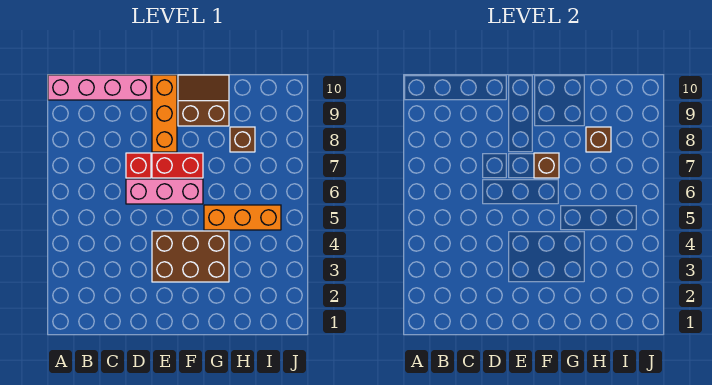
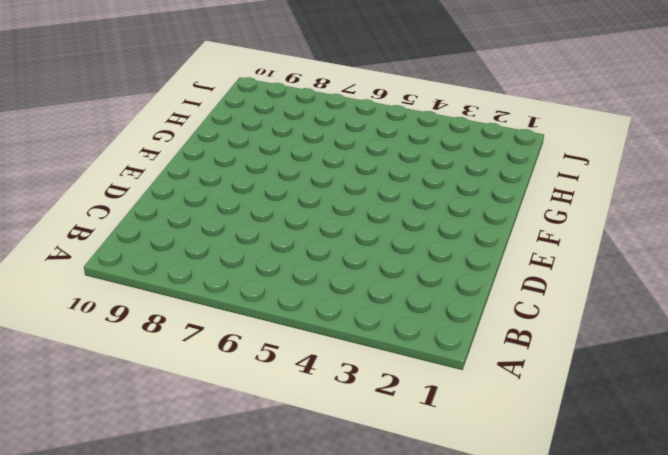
none -> pink 1x4 brick [48,75,151,100]
none -> pink 1x3 brick [126,179,203,204]

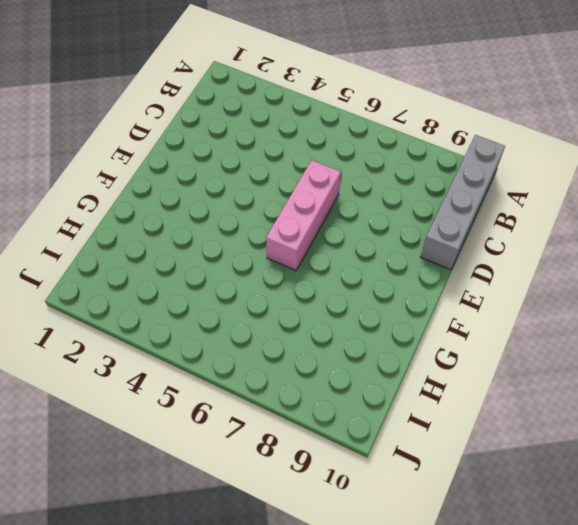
grey 1x4 brick [421,135,505,270] -> pink 1x4 brick [48,75,151,100]
none -> red 1x1 brick [126,153,151,178]
none -> brown 2x3 brick [152,231,229,282]

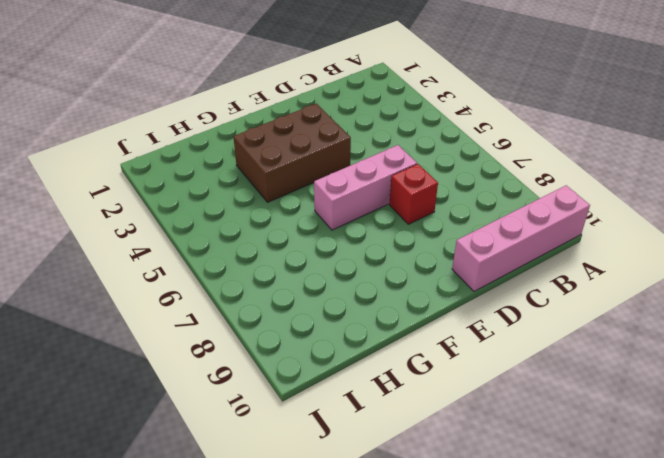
none -> red 1x2 brick [152,153,203,178]
none -> orange 1x3 brick [152,75,177,152]

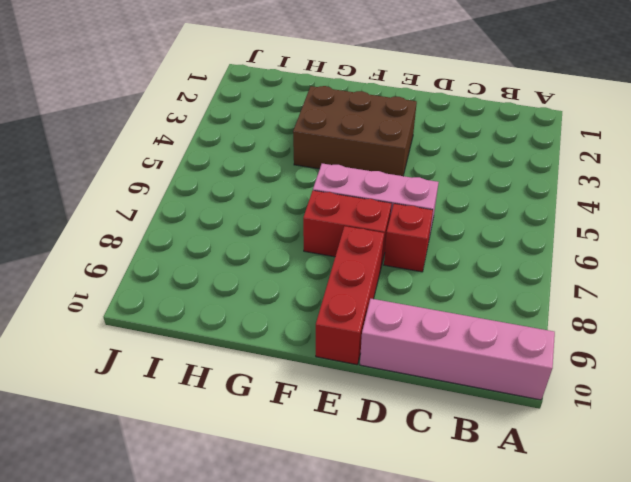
red 1x3 brick [316,226,384,365] -> orange 1x3 brick [152,75,177,152]
none -> brown 2x2 slope [178,75,229,126]
none -> orange 1x3 brick [204,205,281,230]

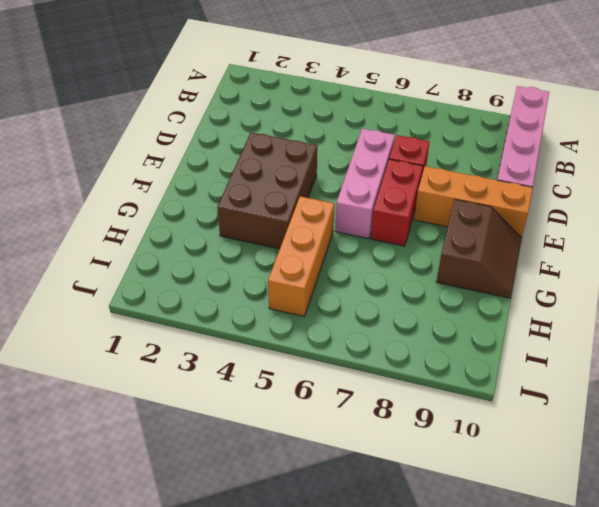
none -> brown 1x1 brick [230,127,255,152]
none -> brown 1x1 brick [534,153,559,178]

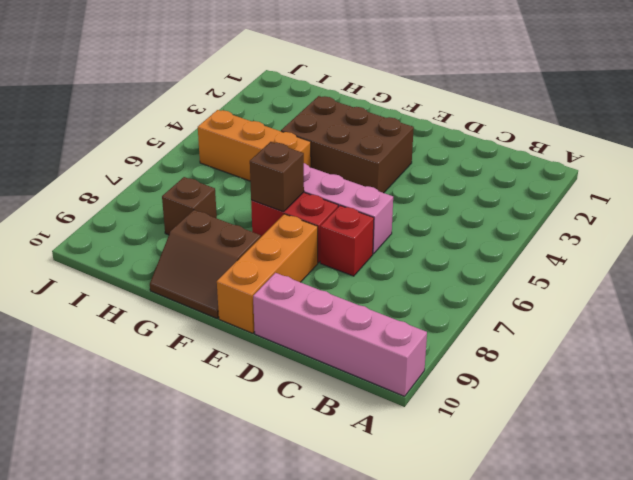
none -> brown 1x1 brick [586,127,611,152]

